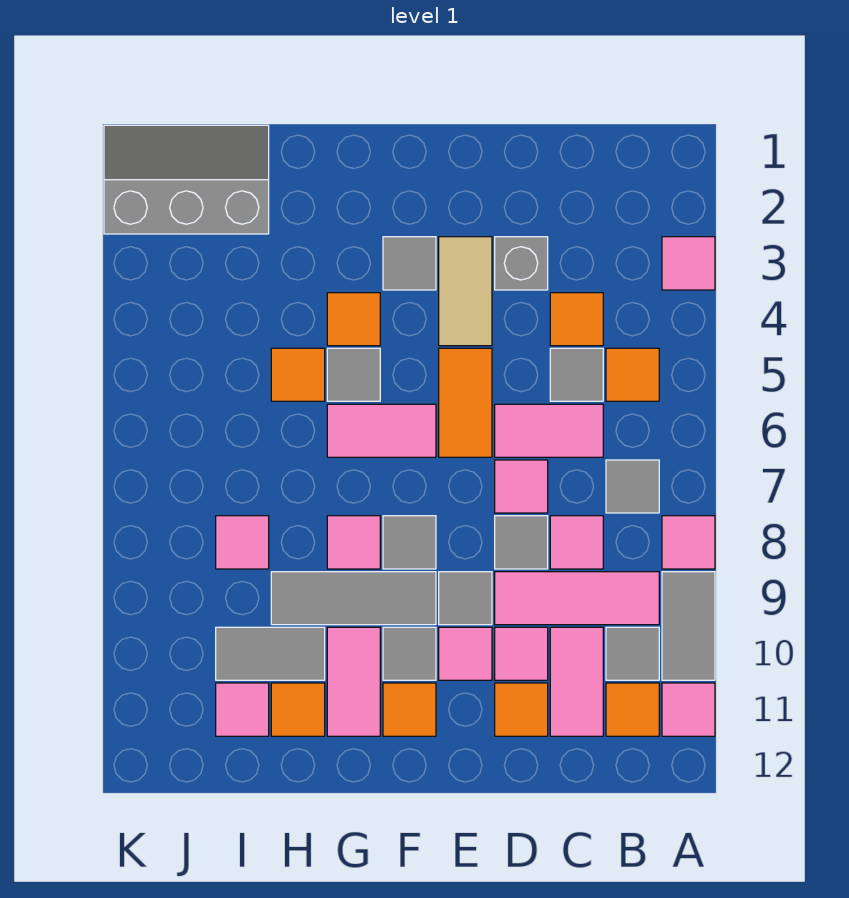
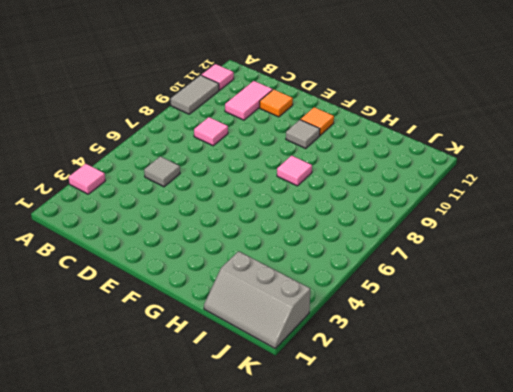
none -> pink 1x1 tile [662,516,715,569]
none -> orange 1x1 tile [606,348,659,401]
none -> grey 1x1 tile [606,460,659,513]
none -> pink 1x3 tile [495,572,659,625]

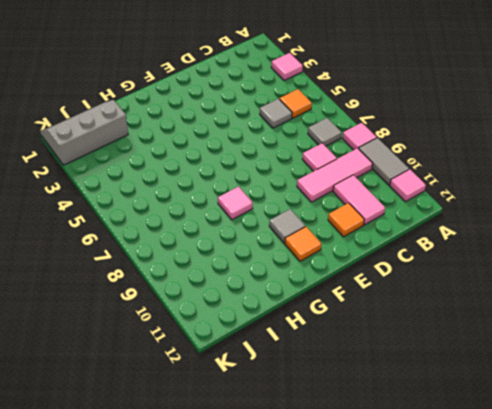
none -> grey 1x1 tile [606,627,659,680]
none -> orange 1x1 tile [606,683,659,736]
none -> orange 1x1 tile [550,293,603,346]
none -> pink 1x2 tile [495,404,603,457]

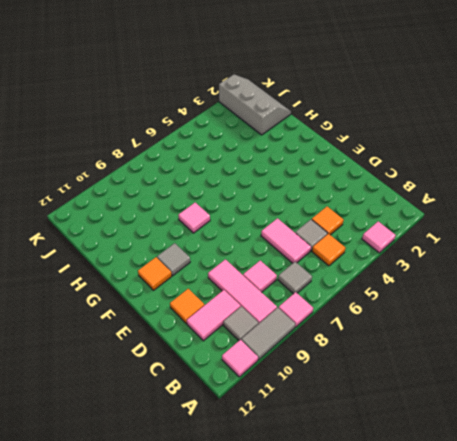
none -> orange 1x1 tile [606,683,659,736]
none -> grey 1x1 brick [495,237,548,290]
none -> pink 1x1 tile [495,460,548,513]
none -> grey 1x1 tile [495,516,548,569]

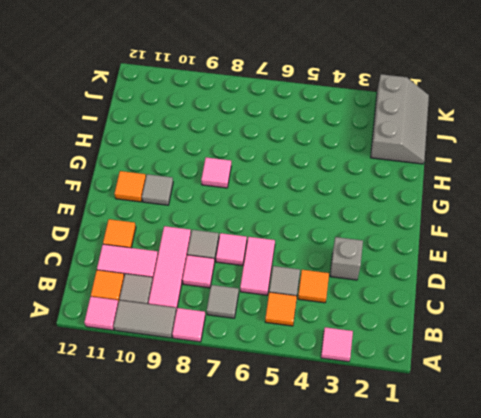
none -> pink 1x1 tile [495,627,548,680]
none -> tan 1x2 tile [439,237,492,346]
none -> orange 1x2 tile [439,348,492,457]
none -> grey 1x1 tile [439,572,492,625]

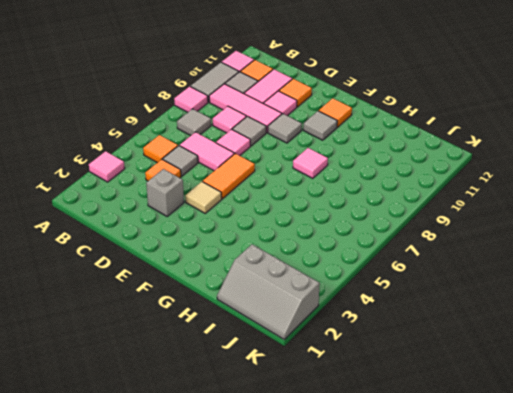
tan 1x1 tile [185,182,222,213] -> tan 1x2 tile [439,237,492,346]
none -> pink 1x1 tile [439,627,492,680]
none -> grey 1x1 tile [383,237,436,290]
none -> pink 1x2 tile [327,404,436,457]
none -> grey 1x1 tile [383,516,436,569]

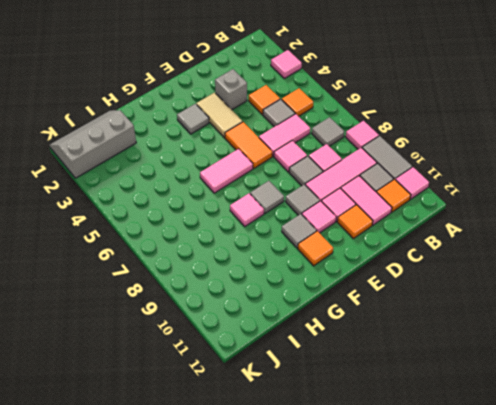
none -> grey 1x3 tile [271,572,436,625]
none -> orange 1x1 tile [327,293,380,346]
none -> grey 1x1 tile [327,348,380,401]
none -> pink 1x2 tile [327,627,380,736]

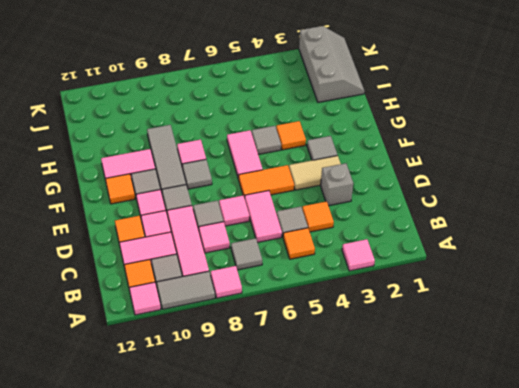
none -> orange 1x1 tile [271,348,325,401]
none -> grey 1x2 tile [216,627,325,680]
none -> orange 1x1 tile [271,683,325,736]
none -> pink 1x1 tile [216,516,269,569]

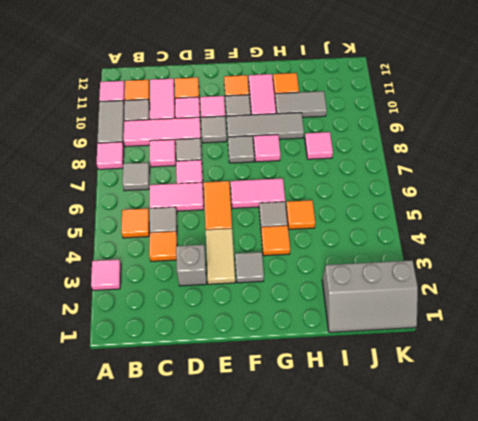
none -> pink 1x1 tile [216,683,269,736]

